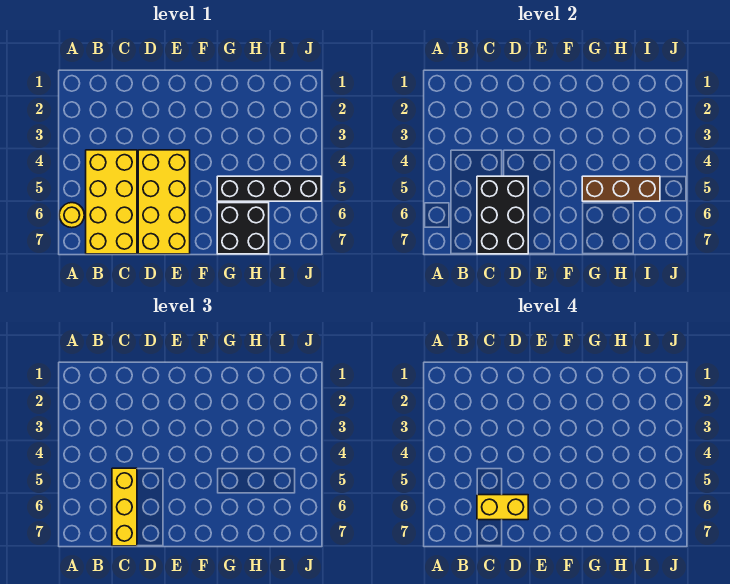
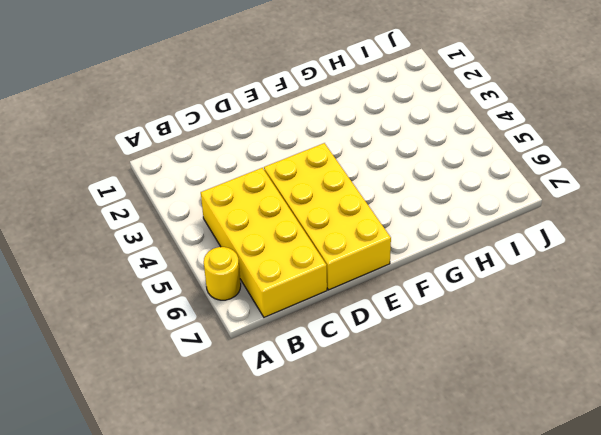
none -> black 1x4 brick [217,176,321,201]
none -> black 2x2 brick [217,203,269,254]

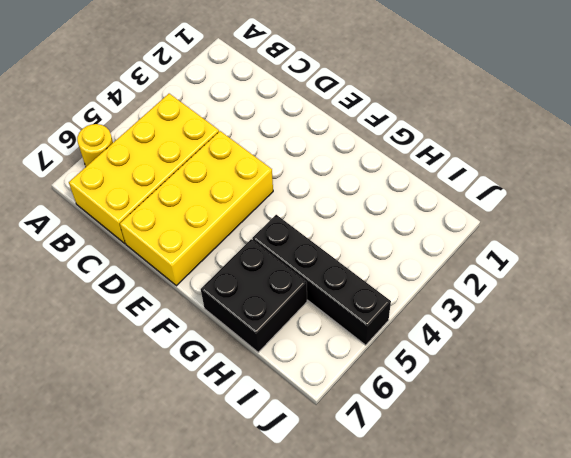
none -> black 2x3 brick [477,176,528,254]
none -> brown 1x3 brick [582,176,660,201]

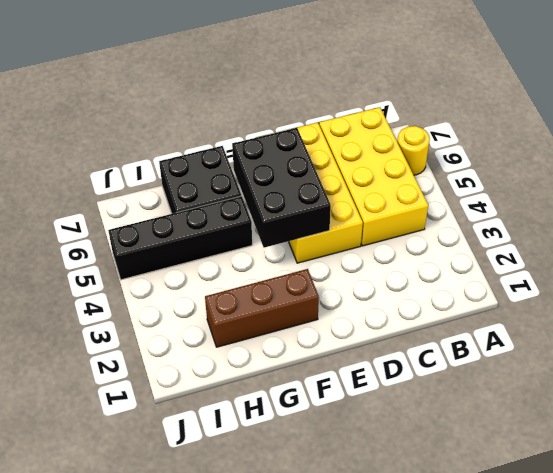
black 2x3 brick [232,128,331,248] -> black 2x3 brick moved to [477,176,528,254]
brown 1x3 brick [205,269,319,347] -> brown 1x3 brick moved to [582,176,660,201]
none -> yellow 1x3 brick [112,468,137,546]
none -> yellow 1x2 brick [477,495,528,520]

